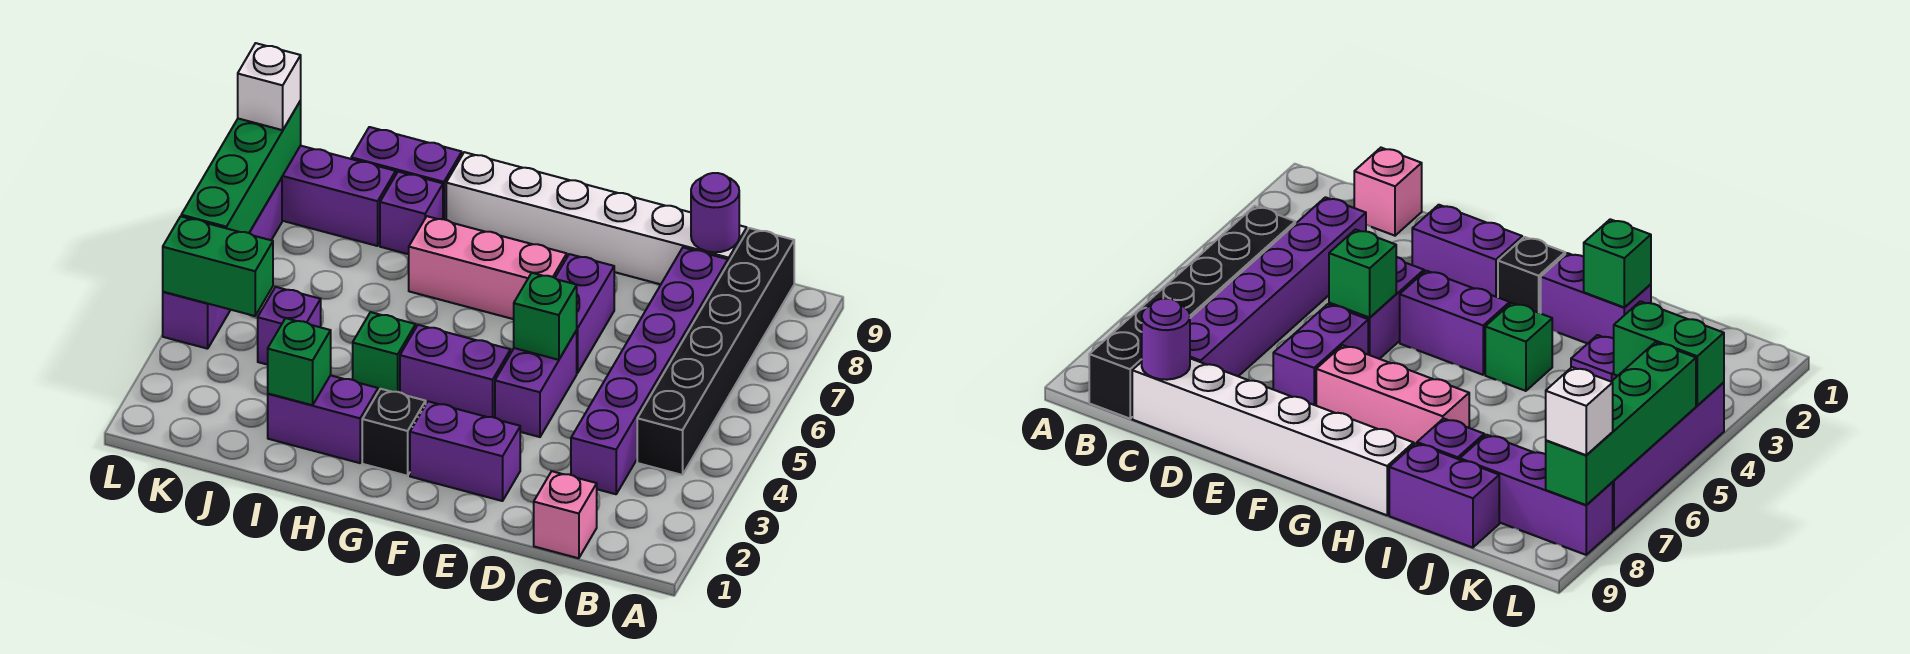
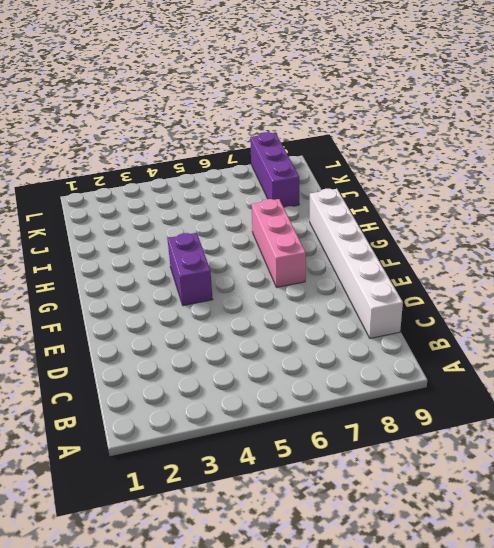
none -> black 1x6 brick [637,228,794,475]
none -> pink 1x1 brick [534,471,597,558]
none -> purple 1x6 brick [571,247,728,494]

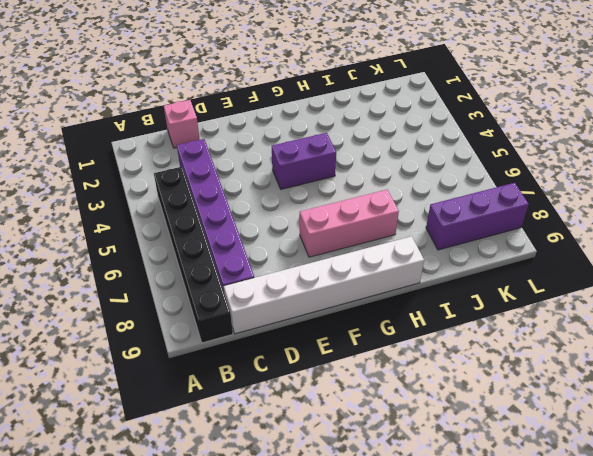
none -> purple 1x2 brick [410,401,520,501]
none -> purple 1x2 brick [495,331,577,437]
none -> purple 1x2 brick [555,254,614,373]

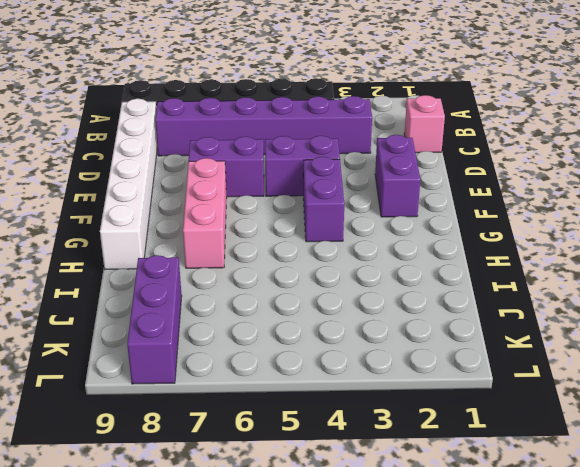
none -> black 1x1 brick [362,389,426,476]
none -> purple 1x2 brick [268,375,378,463]
none -> green 1x1 brick [353,312,416,392]

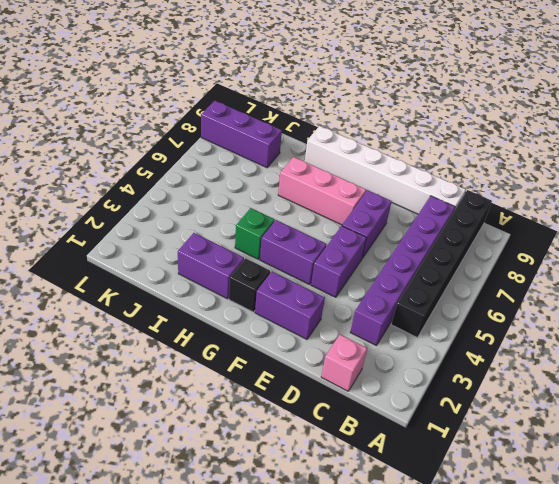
none -> purple 1x1 brick [380,172,443,254]
none -> purple 1x2 brick [351,127,462,220]
none -> purple 1x1 brick [258,287,321,365]

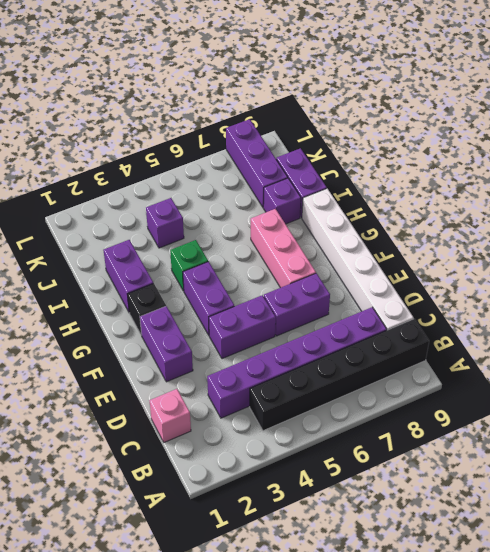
none -> purple 1x4 brick [163,178,282,349]
none -> purple 1x1 round brick [691,173,739,252]
none -> green 1x1 brick [514,273,577,360]

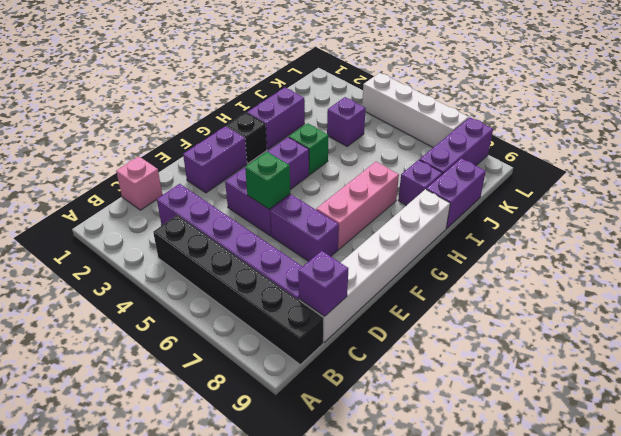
purple 1x1 brick [298,251,349,316] -> purple 1x1 round brick [691,173,739,252]
white 1x4 brick [362,73,469,148] -> purple 1x4 brick [163,178,282,349]
none -> green 1x1 brick [268,318,331,405]
none -> green 1x2 brick [163,216,273,316]
none -> green 1x4 brick [181,101,301,233]

